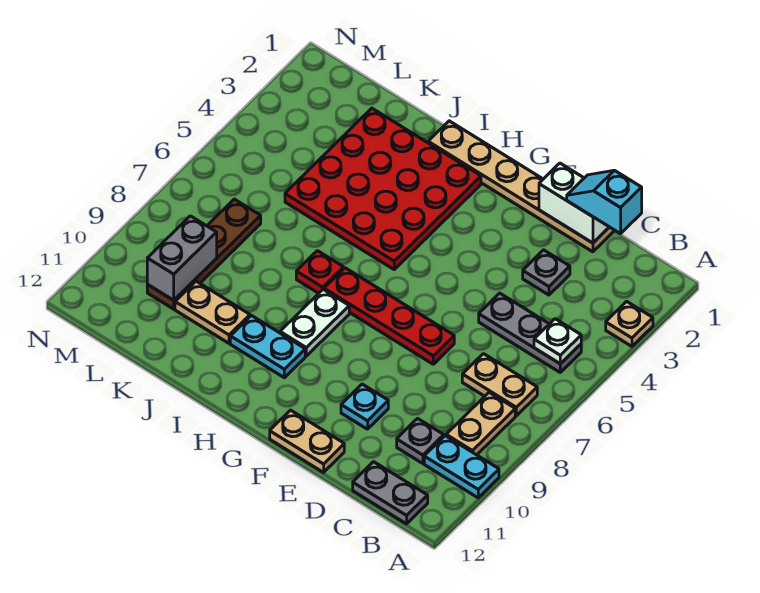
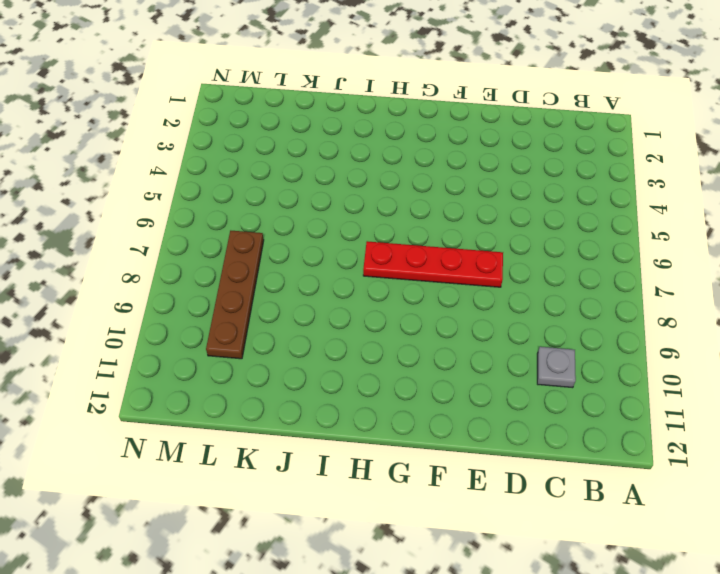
none -> tan 1x1 plate [606,301,653,346]
none -> cyan 1x2 plate [424,436,499,498]
none -> grey 1x3 plate [479,293,581,372]

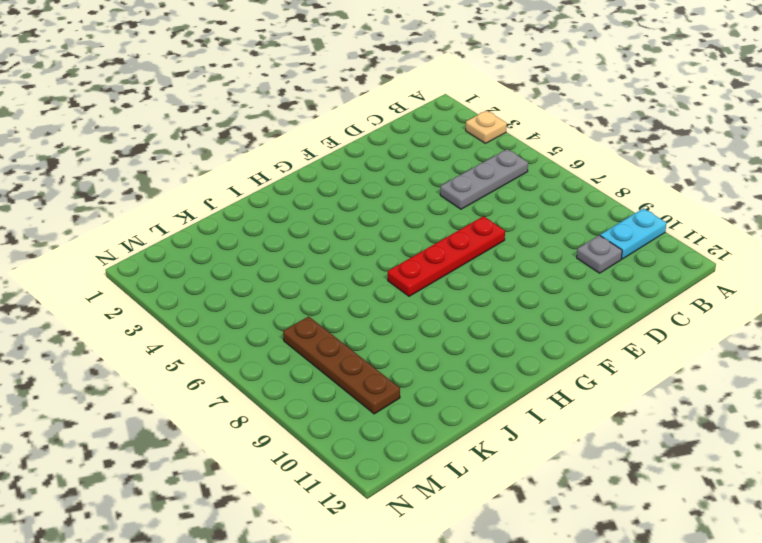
none -> tan 1x2 plate [462,354,537,416]
none -> tan 1x2 plate [446,392,515,455]
none -> grey 1x2 plate [353,462,428,524]

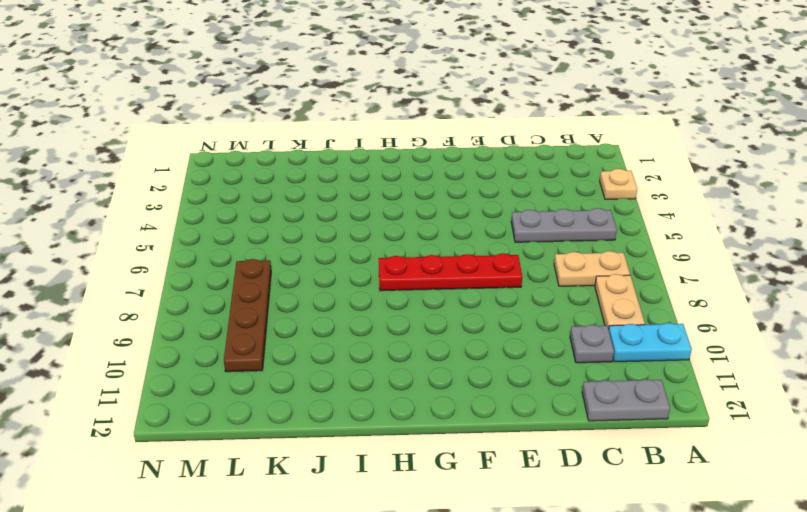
none -> tan 1x6 plate [428,121,614,252]
none -> grey 1x1 plate [523,250,570,295]
none -> cyan 1x1 plate [341,384,388,429]

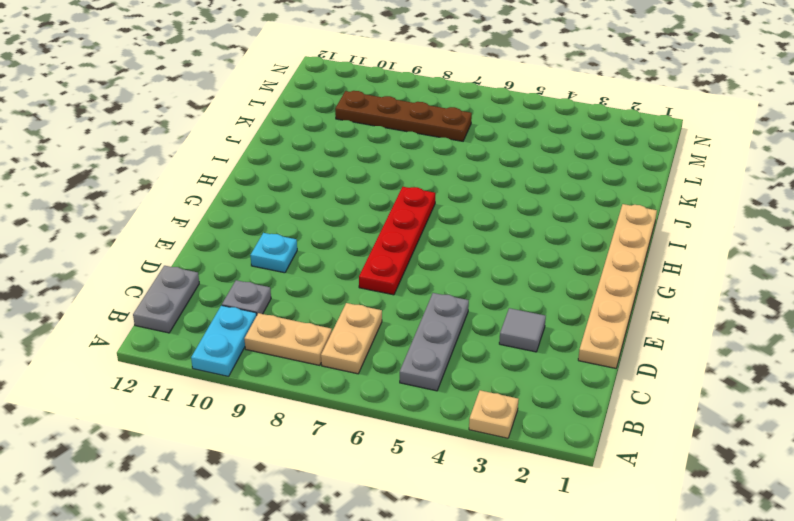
grey 1x1 tile [499,308,546,352] -> grey 1x1 plate [523,250,570,295]
none -> tan 1x2 plate [270,410,344,472]
none -> red 4x4 plate [285,108,481,269]
none -> white 1x2 plate [280,290,349,356]

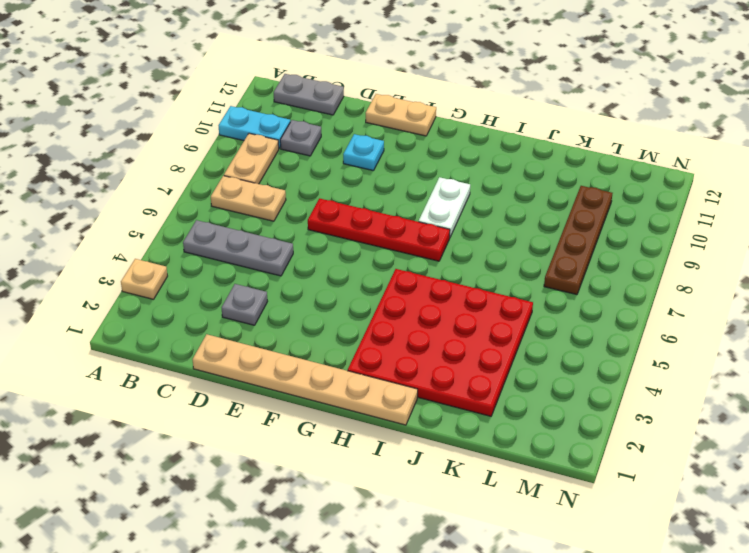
none -> cyan 1x2 plate [230,315,305,378]
none -> red 1x1 plate [296,251,344,293]
none -> tan 1x2 plate [175,281,250,343]

